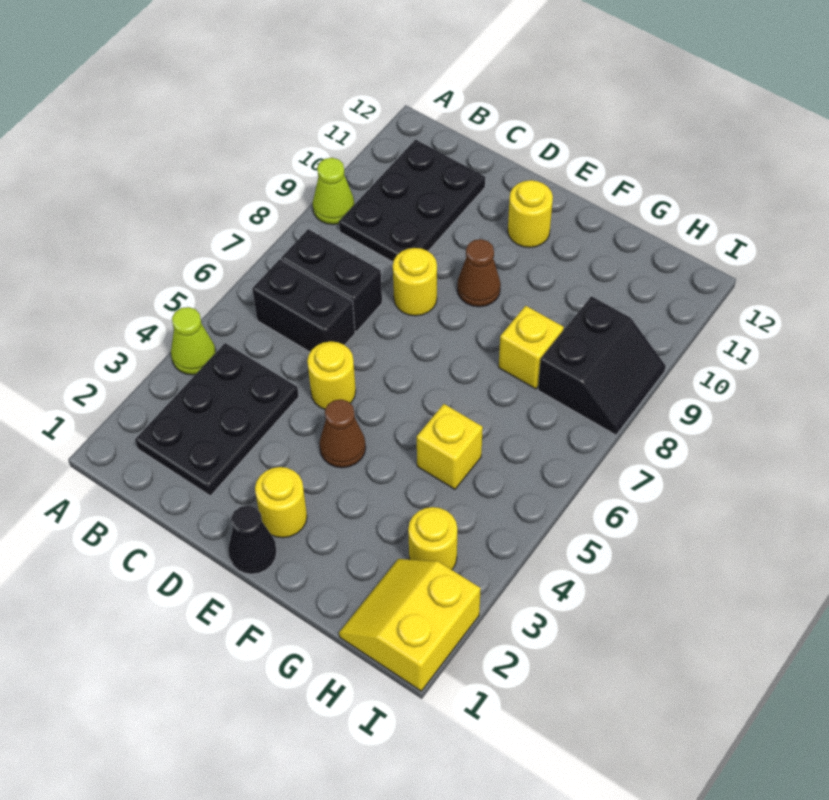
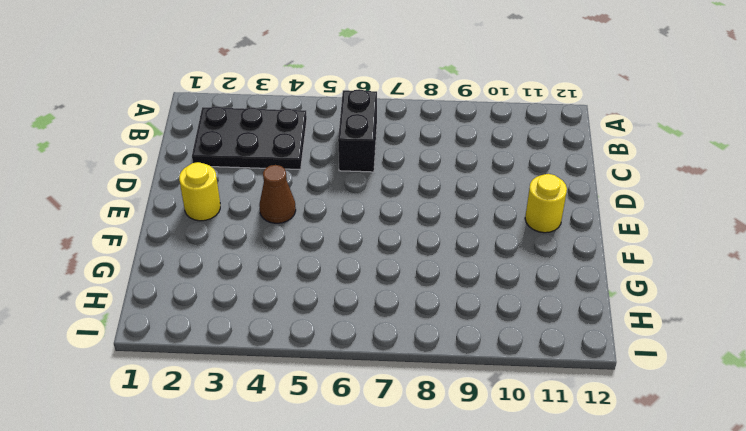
none -> lime 1x1 cone [171,307,216,375]
none -> lime 1x1 cone [313,158,355,225]
none -> black 1x2 brick [281,229,382,332]

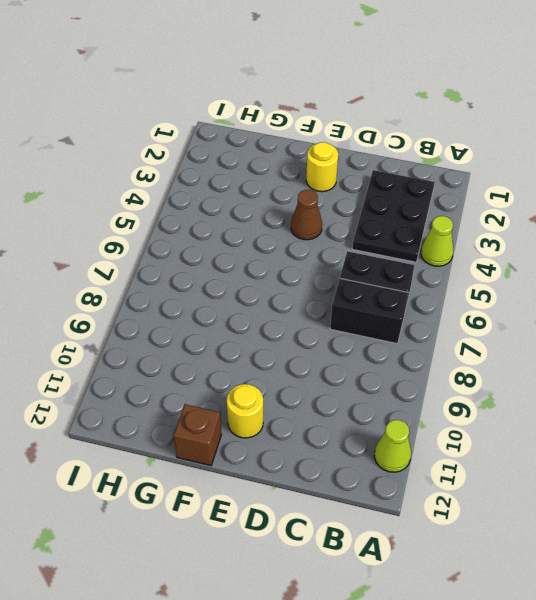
lime 1x1 cone [374,420,411,472] -> lime 1x1 cone moved to [313,158,355,225]
brown 1x1 brick [174,404,221,466] -> none
none -> black 2x3 plate [339,140,485,262]
none -> yellow 1x1 round brick [307,341,356,409]
none -> yellow 1x1 round brick [393,248,437,316]

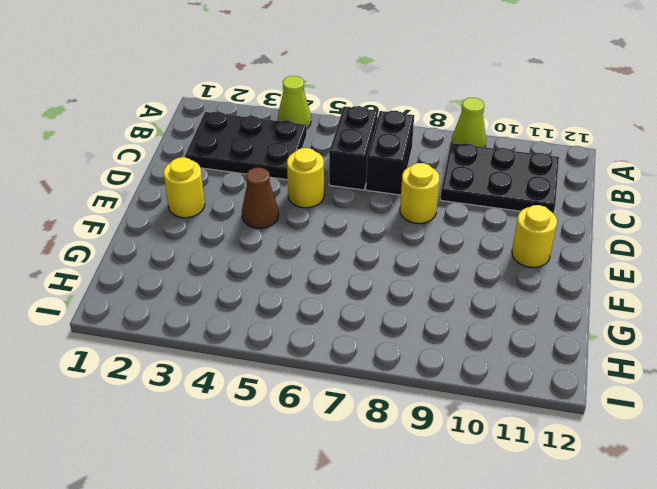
none -> black 1x1 cone [228,506,277,574]
none -> brown 1x1 cone [457,239,501,307]
none -> yellow 1x1 brick [417,404,483,489]

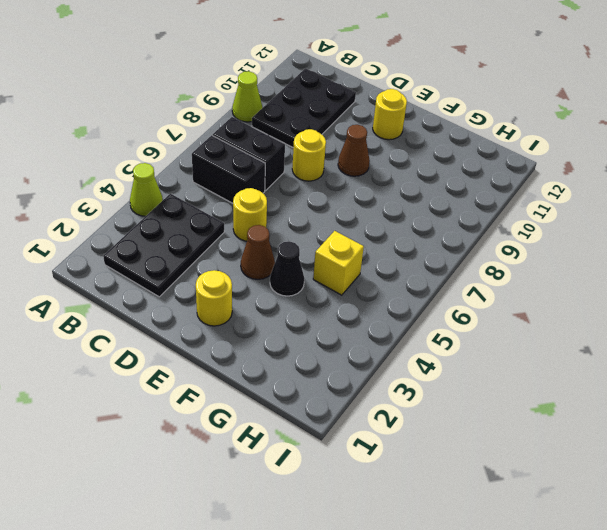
black 1x1 cone [270,241,304,296] -> black 1x1 cone moved to [228,506,277,574]
none -> yellow 1x1 brick [499,306,564,389]
none -> yellow 2x2 slope [339,559,481,691]
none -> yellow 1x1 round brick [408,507,457,570]

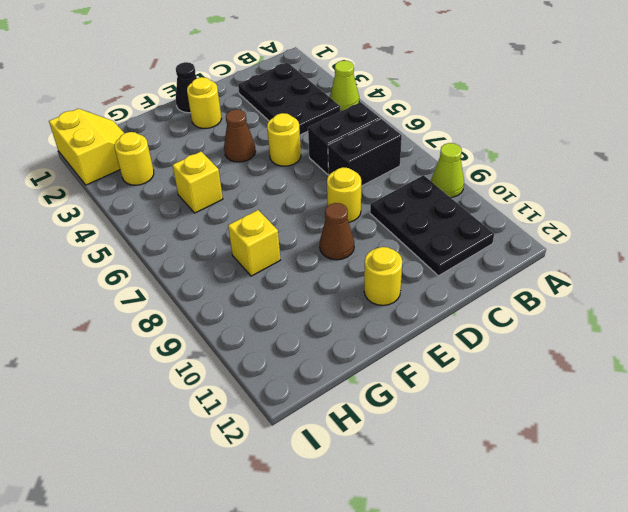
none -> black 2x2 slope [538,296,666,435]

